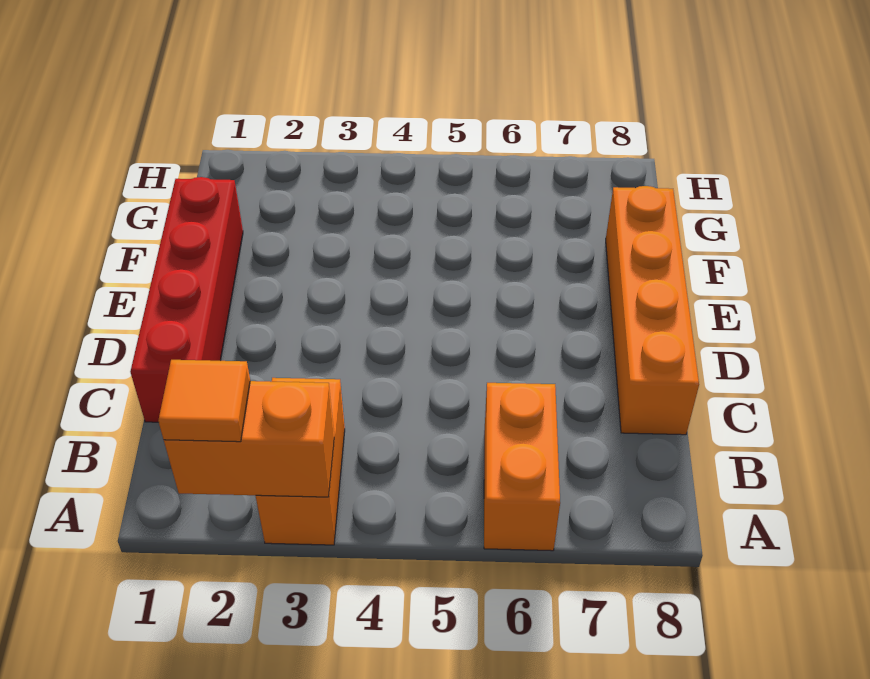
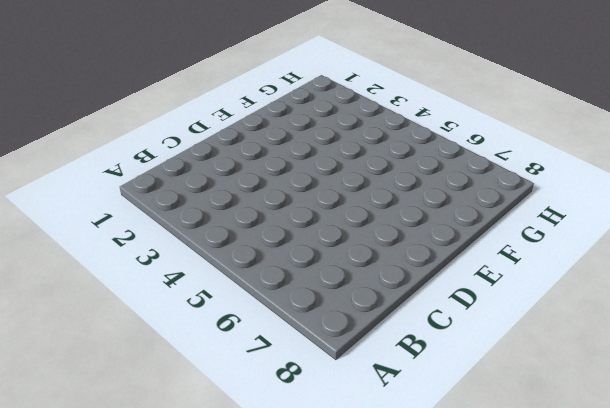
none -> orange 1x2 brick [256,378,345,545]
none -> orange 1x2 brick [484,383,560,551]

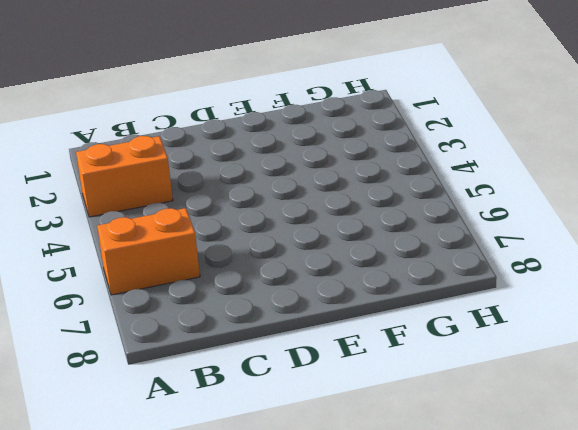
none -> red 1x4 brick [130,177,243,422]
none -> orange 1x4 brick [606,186,699,435]

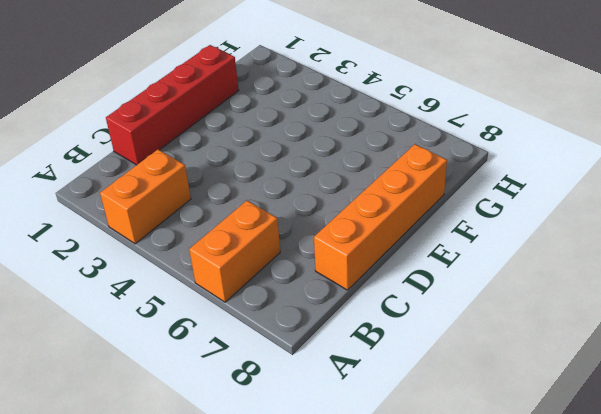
none -> orange 1x2 brick [164,381,334,497]
none -> orange 1x1 tile [158,360,250,442]

